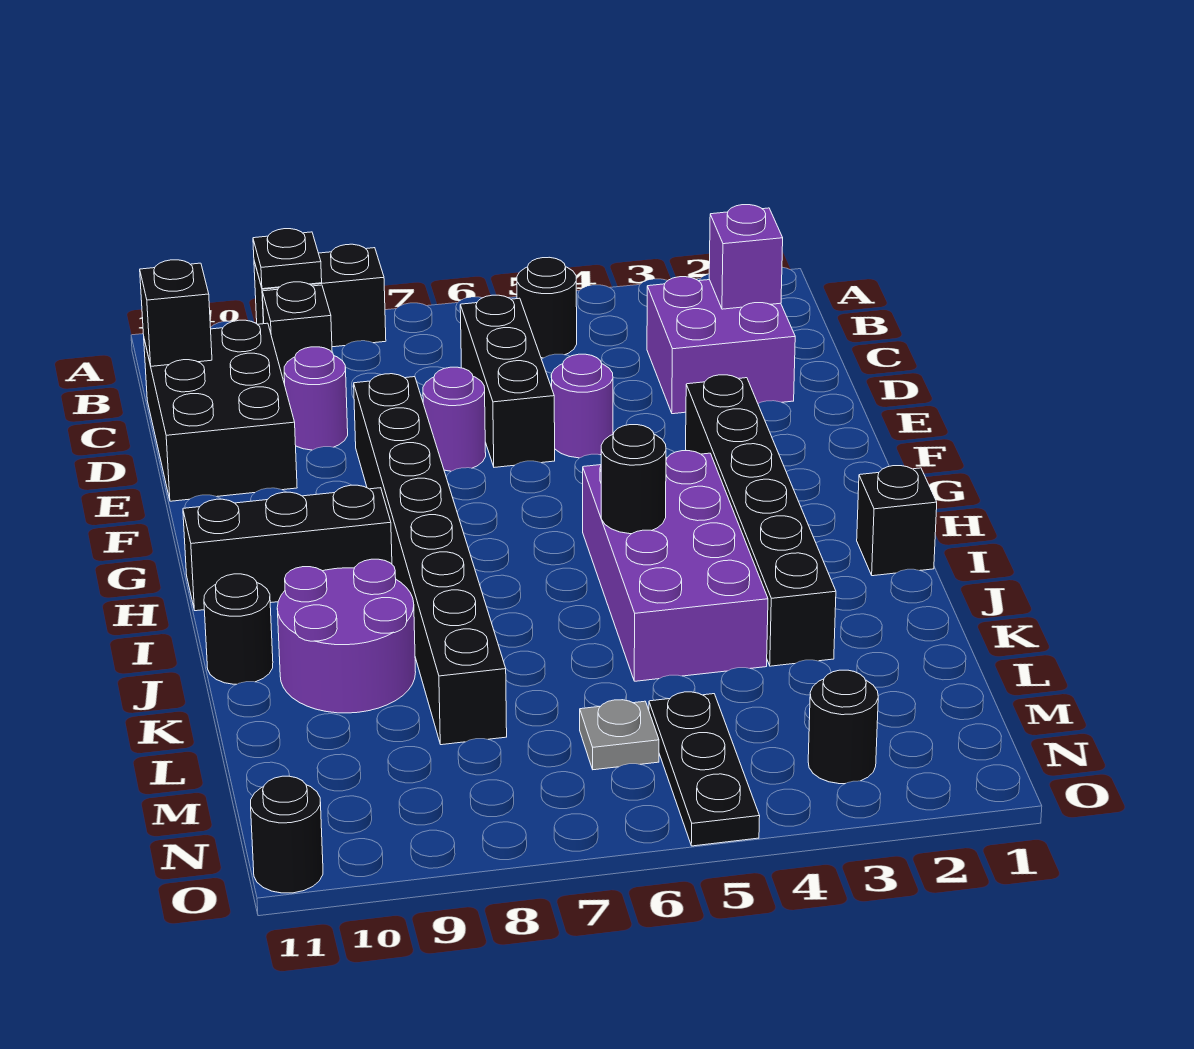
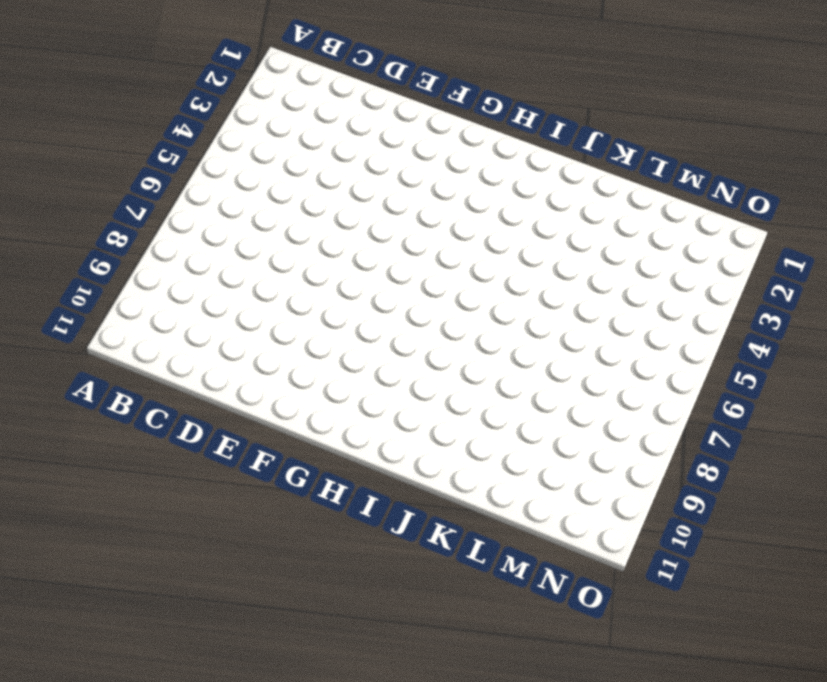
none -> black 1x2 brick [254,244,386,347]
none -> black 1x1 round brick [517,257,577,358]
none -> black 1x1 brick [262,282,332,384]

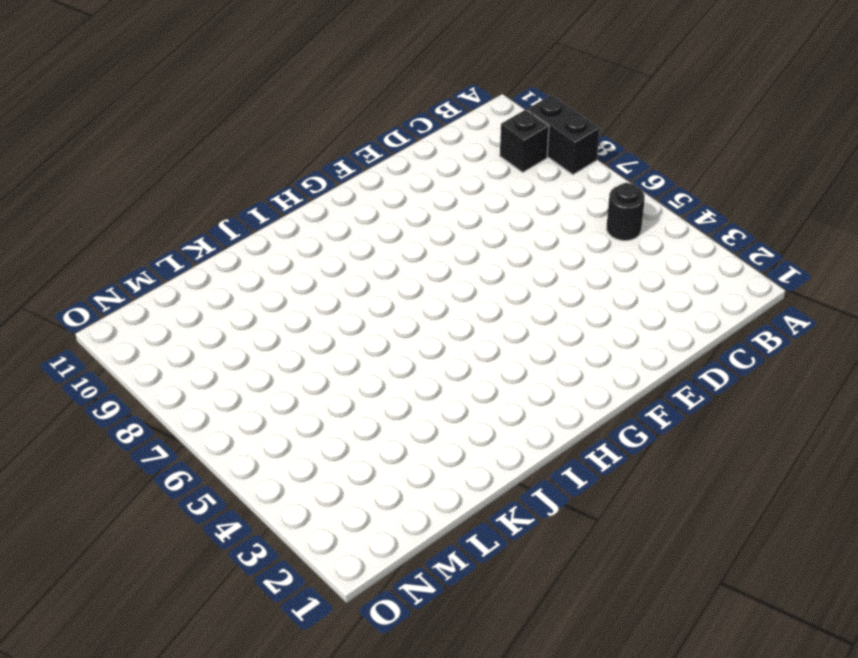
none -> purple 2x2 brick [647,277,795,414]
none -> black 1x3 brick [460,295,555,467]
none -> black 2x3 brick [144,320,297,501]

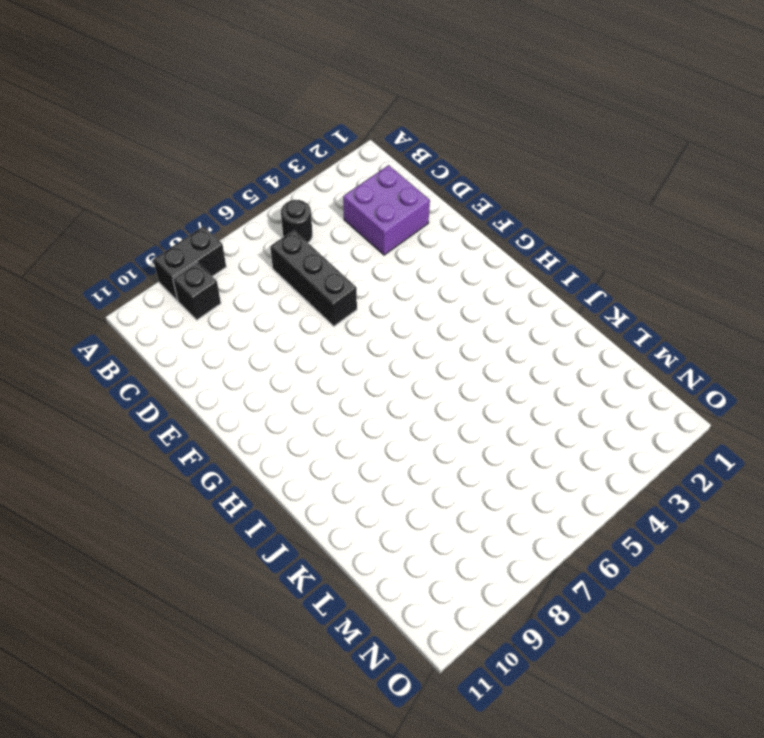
none -> black 2x3 brick [144,320,297,501]
none -> purple 1x1 round brick [284,347,348,450]
none -> purple 1x1 round brick [551,354,613,458]

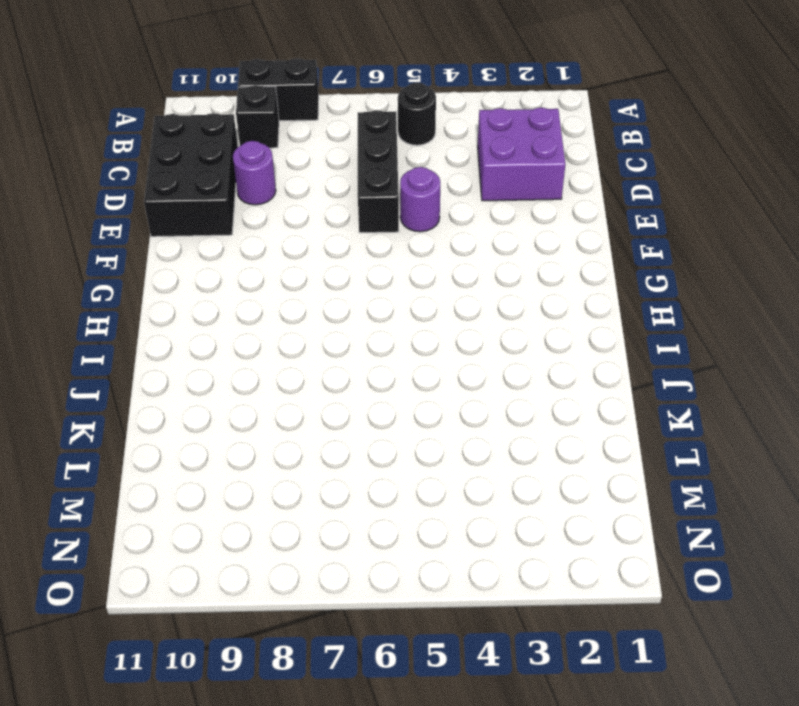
none -> purple 1x1 round brick [423,367,486,471]
none -> black 1x8 brick [354,374,507,745]
none -> black 1x6 brick [686,375,836,666]

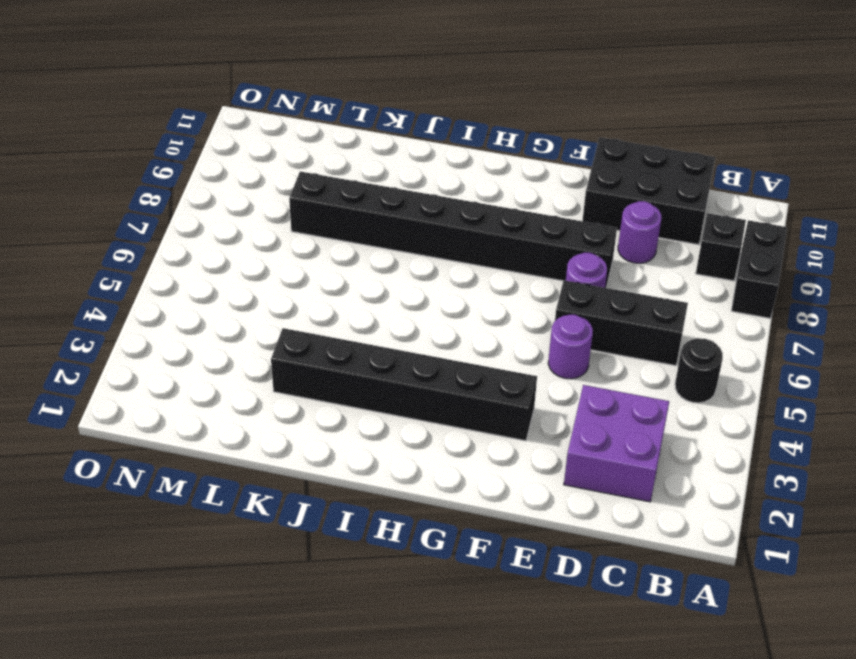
none -> purple 2x4 brick [583,451,768,681]
none -> black 1x3 brick [183,485,392,611]
none -> black 1x1 brick [857,466,937,576]

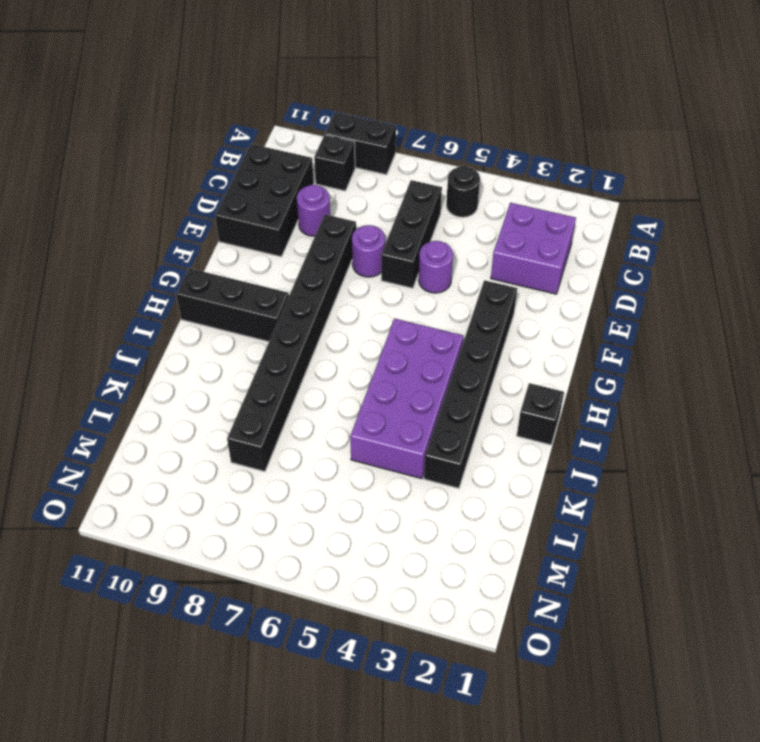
none -> purple 2x2 round brick [277,559,416,713]
none -> black 1x1 round brick [204,574,273,684]
none -> black 1x3 plate [649,692,760,846]

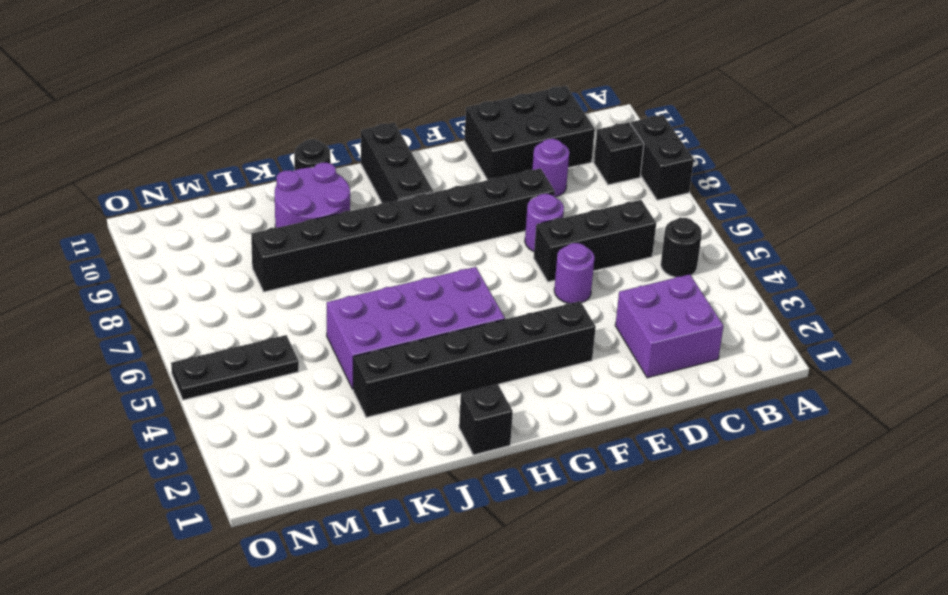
none -> grey 1x1 plate [580,700,659,770]
none -> black 1x1 round brick [808,670,878,784]
none -> black 1x1 round brick [251,776,323,893]

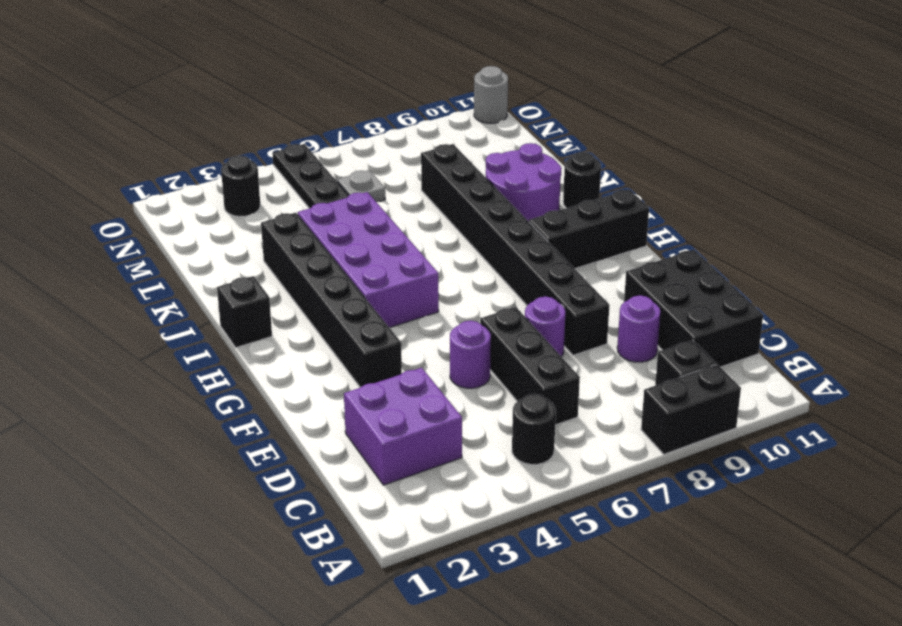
grey 1x1 round brick [474,66,508,123] -> black 1x1 round brick [251,776,323,893]
none -> black 1x1 plate [253,229,322,289]
none -> purple 1x1 brick [709,205,783,309]
none -> black 1x1 brick [140,260,212,366]

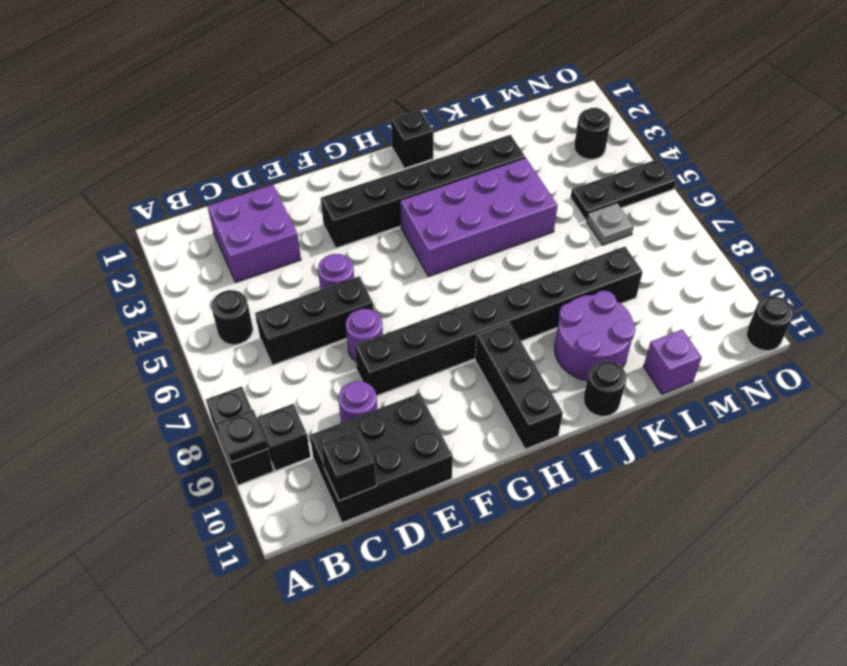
purple 1x1 brick [644,329,702,394] -> purple 1x1 brick moved to [709,205,783,309]
none -> black 1x1 round brick [601,425,666,534]

